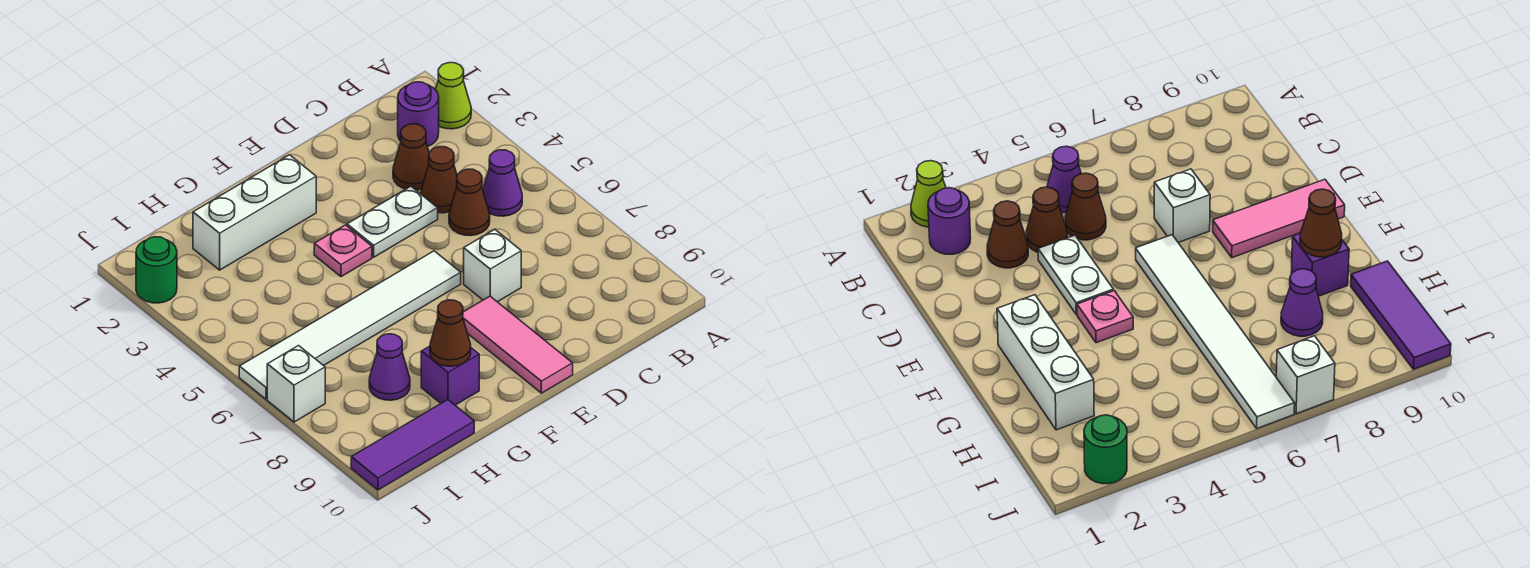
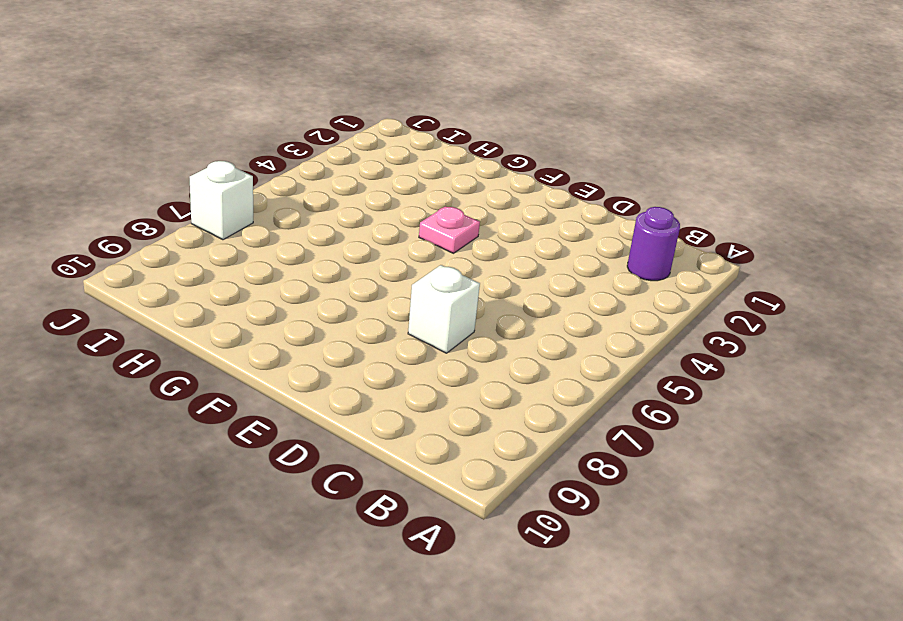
none -> lime 1x1 cone [436,63,471,129]
none -> purple 1x1 cone [483,150,522,216]
none -> brown 1x1 cone [393,124,429,190]

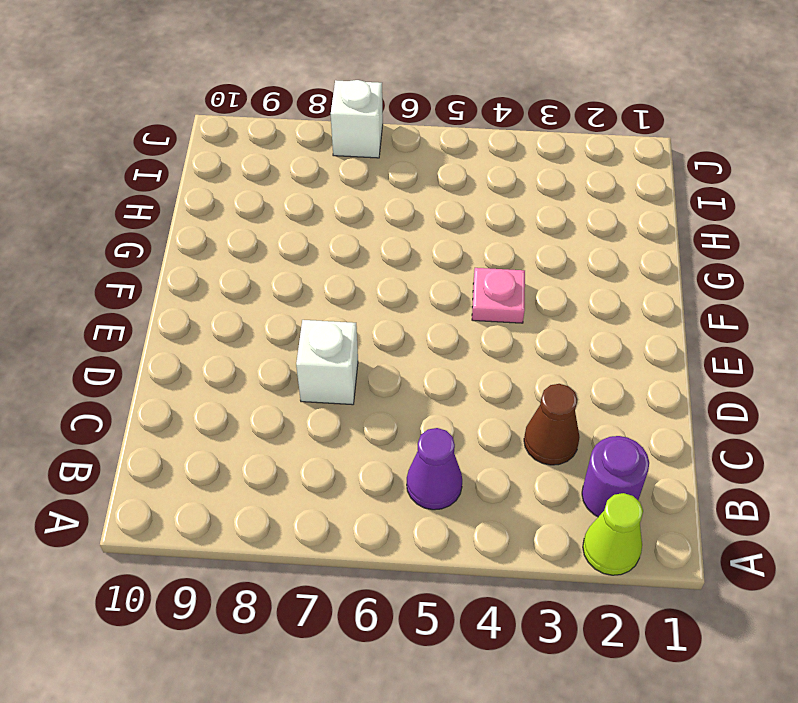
none -> brown 1x1 cone [421,147,457,213]
none -> brown 1x1 cone [449,169,490,236]
none -> white 1x2 plate [347,186,438,257]

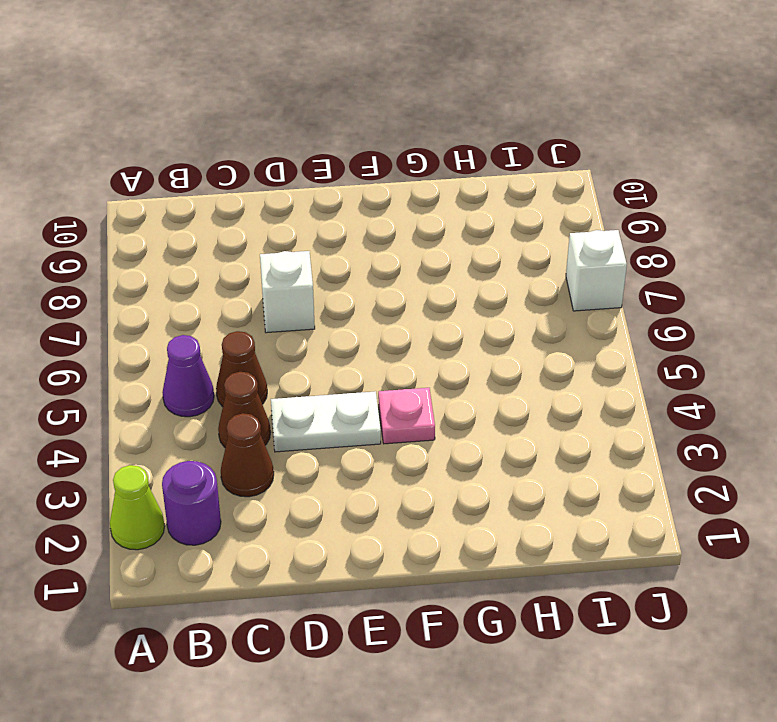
none -> white 1x6 tile [239,251,461,399]
none -> pink 1x3 tile [463,296,573,393]
none -> white 1x3 brick [193,155,316,270]

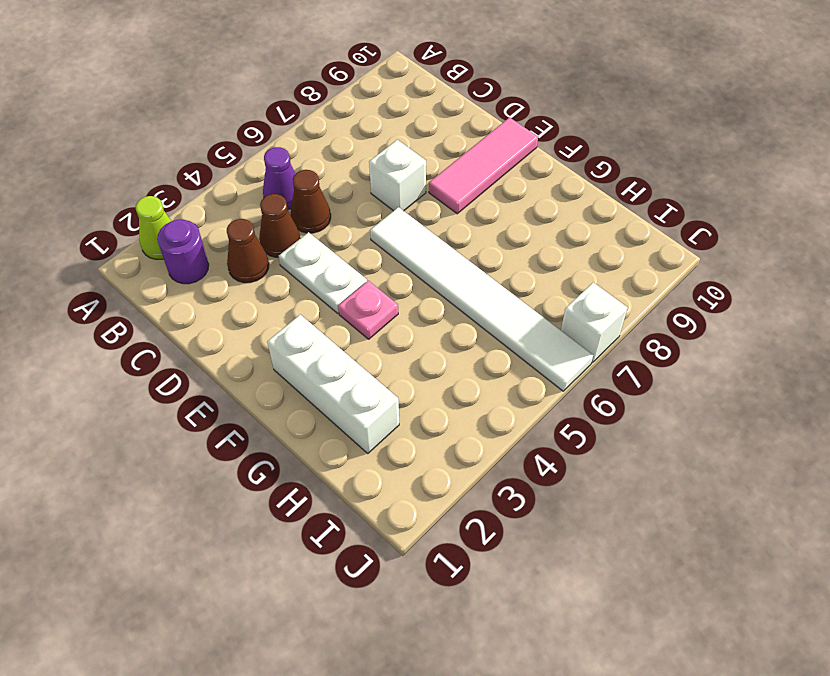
none -> purple 1x1 brick [421,346,479,405]
none -> purple 1x1 cone [369,334,410,400]
none -> purple 1x3 tile [351,400,474,490]

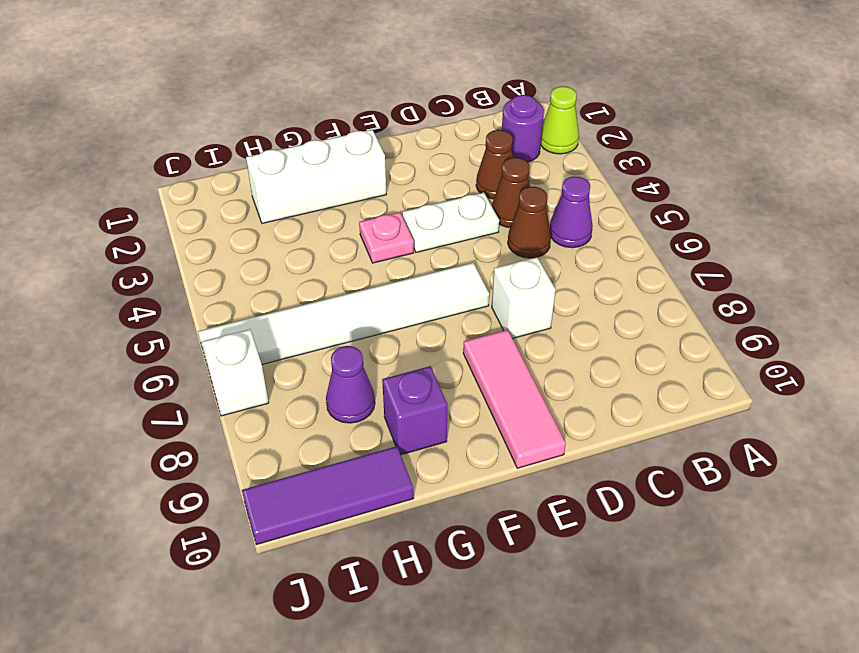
none -> green 1x1 round brick [136,237,177,303]
none -> brown 1x1 cone [430,300,471,366]

